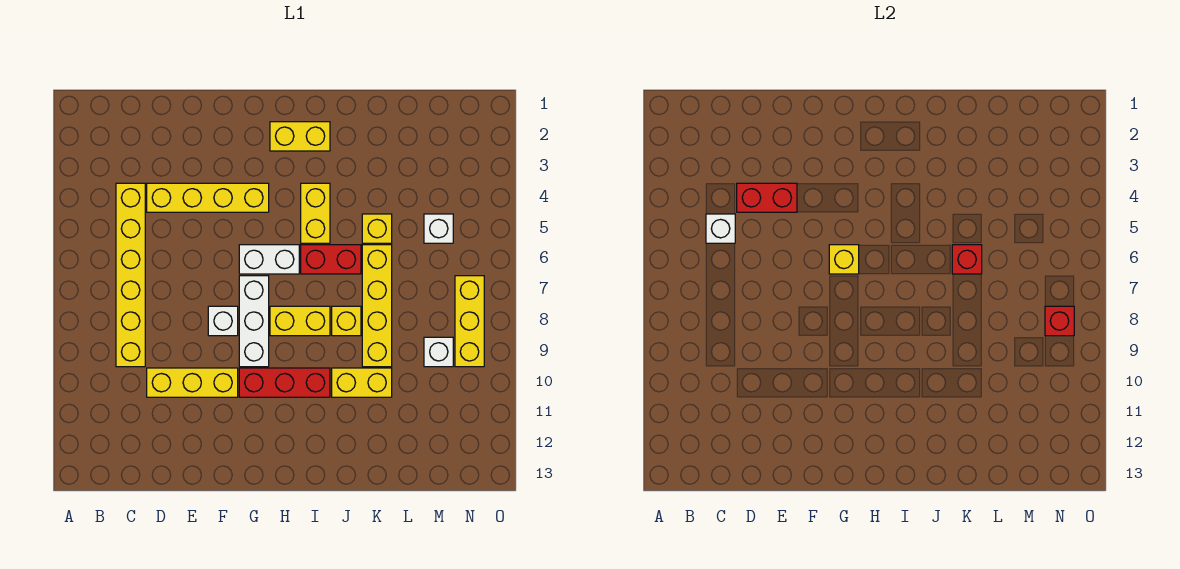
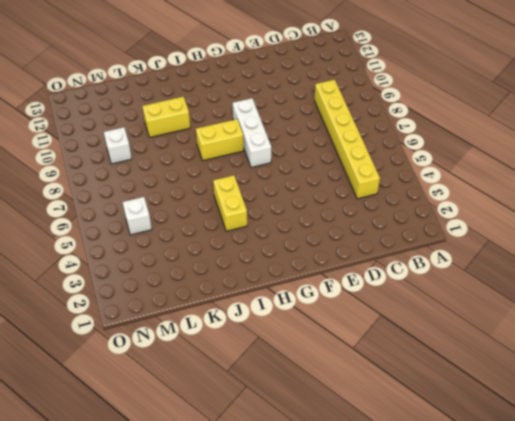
none -> yellow 1x4 brick [147,183,269,212]
none -> yellow 1x3 brick [147,368,238,397]
none -> white 1x1 brick [208,306,238,336]

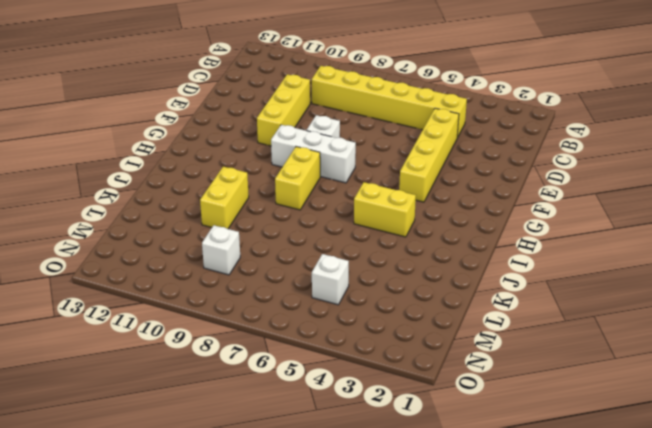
none -> white 1x2 brick [239,245,299,274]
none -> red 1x3 brick [239,368,330,397]
none -> yellow 1x2 brick [270,122,330,151]

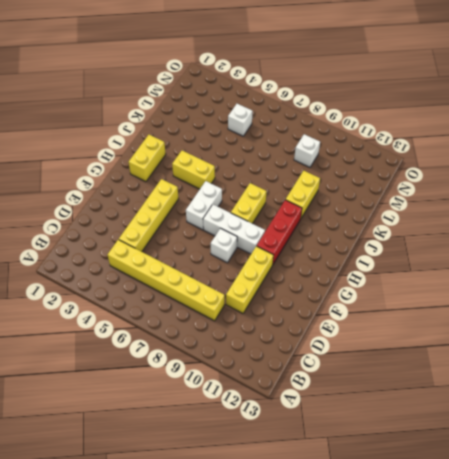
none -> red 1x2 brick [301,245,361,274]
none -> yellow 1x1 brick [332,306,361,336]
none -> yellow 1x1 brick [362,214,392,243]

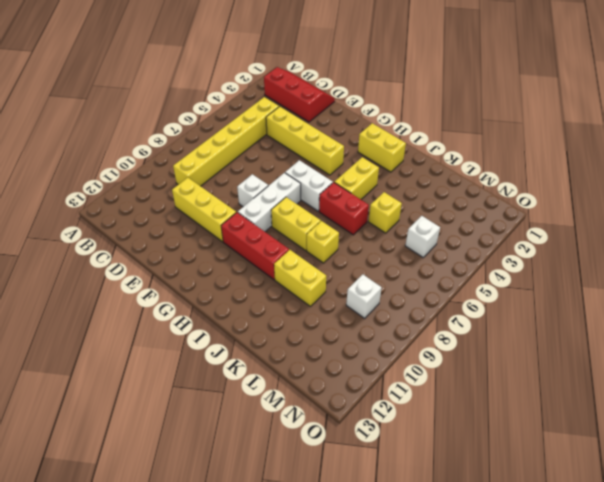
red 2x3 slope [264,67,335,122] -> none
none -> yellow 1x4 brick [362,245,392,367]
none -> yellow 1x3 brick [455,276,484,367]
none -> white 1x1 brick [706,214,735,243]

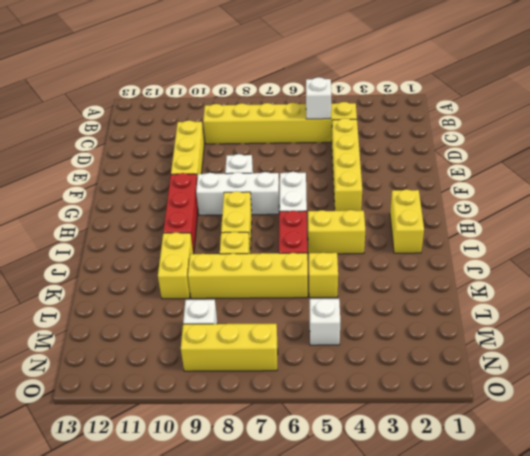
none -> red 1x2 brick [737,183,797,212]
none -> yellow 1x1 brick [829,245,859,274]
none -> red 1x1 brick [952,245,982,274]

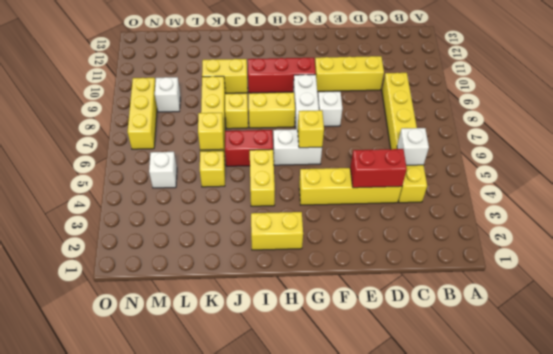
yellow 1x1 brick [198,113,224,150] -> red 1x1 brick [952,245,982,274]
none -> red 1x1 brick [1045,306,1074,336]

